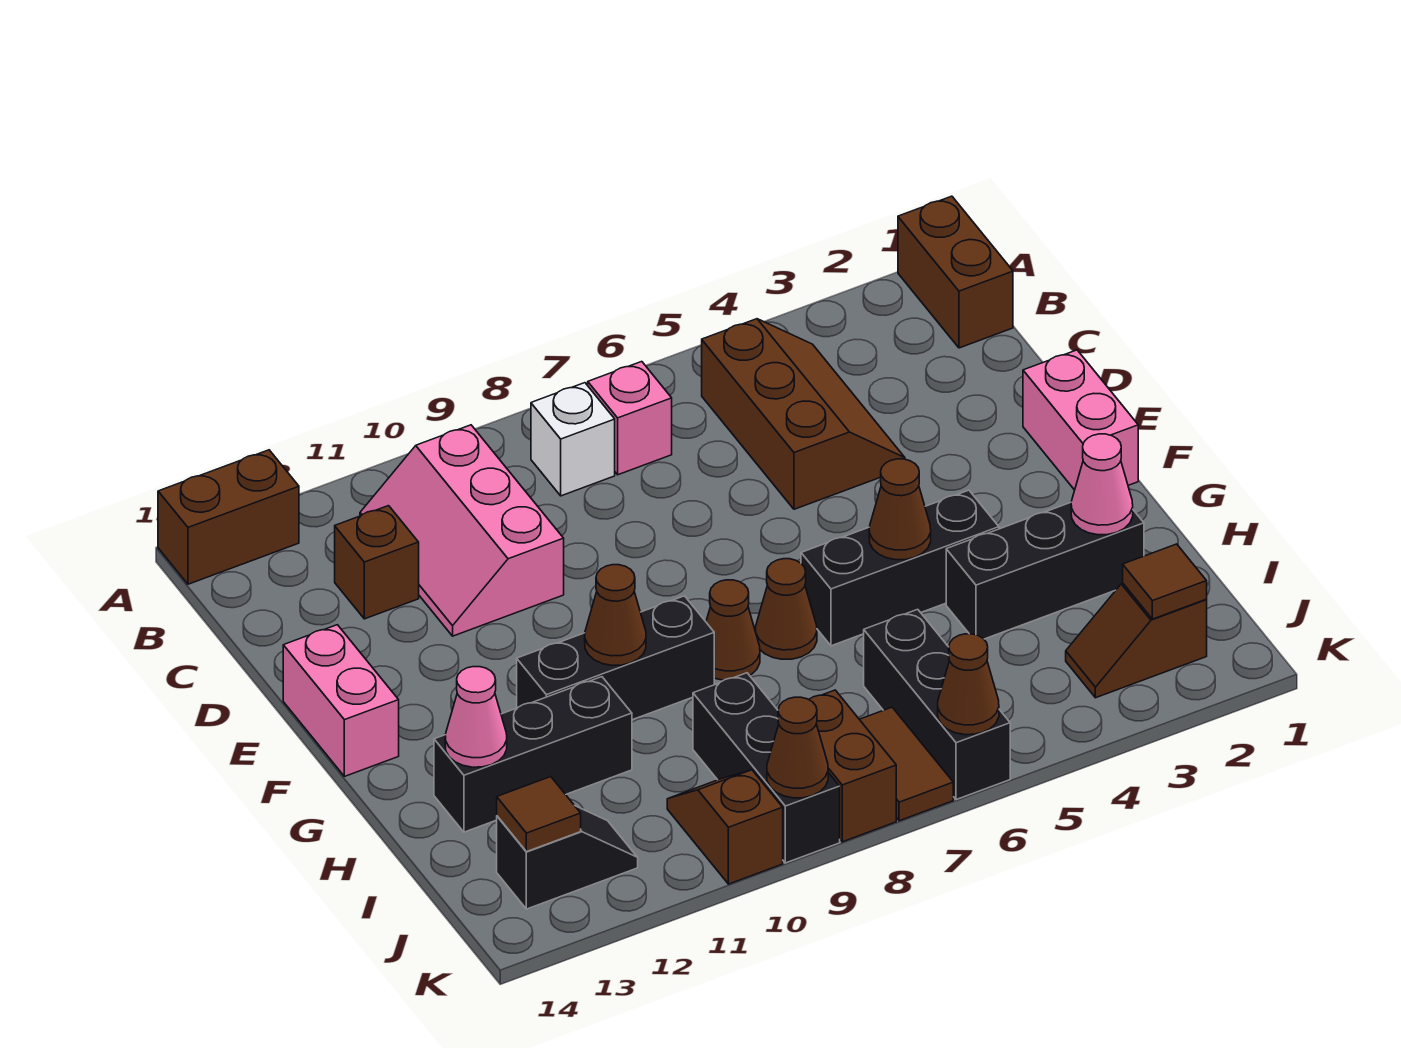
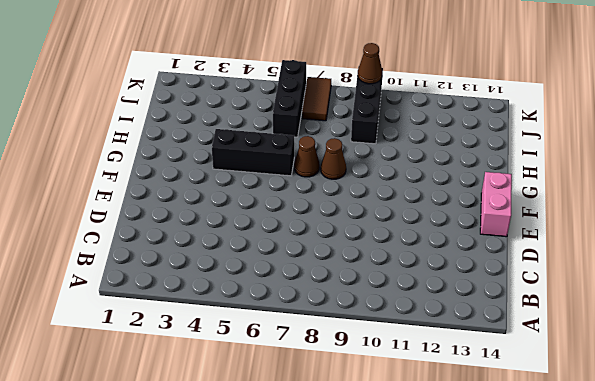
none -> brown 1x2 brick [898,196,1013,348]
none -> brown 1x2 brick [158,450,299,584]
none -> brown 2x3 slope [702,319,905,509]
none -> pink 1x1 brick [588,362,672,475]

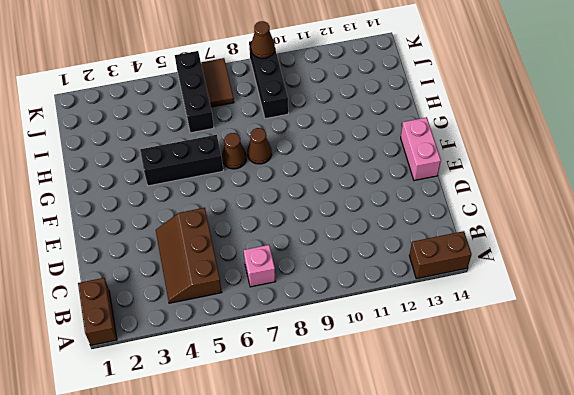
none -> white 1x1 brick [531,383,615,496]
none -> pink 2x3 slope [360,425,564,636]
none -> brown 1x1 brick [335,506,419,619]
none -> pink 1x2 brick [1023,350,1138,490]

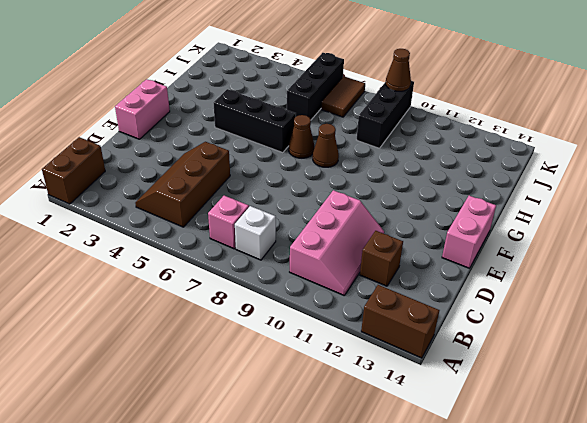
none -> black 1x3 brick [517,596,714,720]
none -> black 1x3 brick [946,503,1144,639]
none -> black 1x3 brick [434,677,632,832]
none -> brown 1x2 slope [1066,583,1207,698]

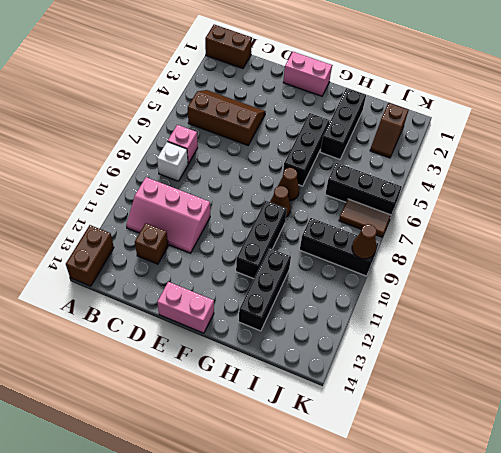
none -> brown 1x2 brick [809,690,896,842]
none -> brown 1x2 slope [667,770,783,884]
none -> black 1x2 slope [497,806,638,909]
none -> brown 1x1 cone [869,459,931,560]

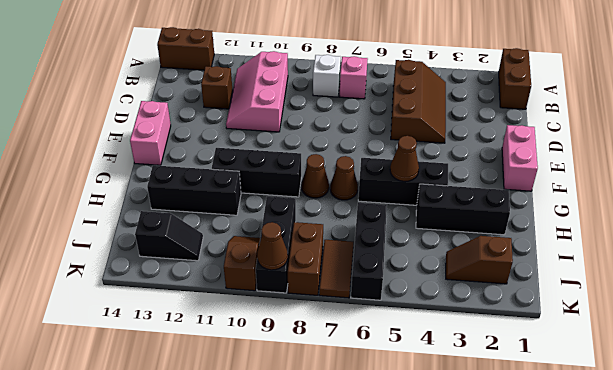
none -> brown 1x1 cone [585,565,646,665]
none -> pink 1x1 cone [1071,434,1133,535]
none -> pink 1x1 cone [445,667,507,767]
none -> brown 1x1 tile [1123,544,1207,619]

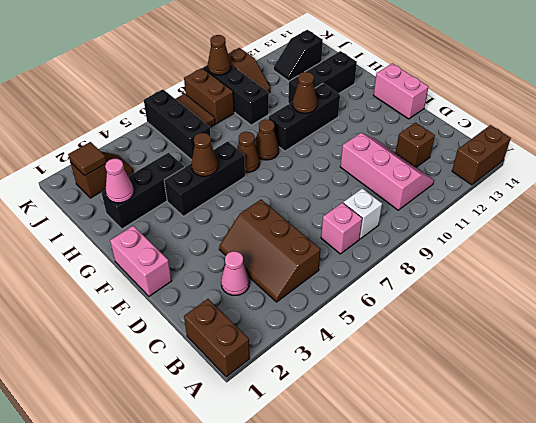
pink 1x1 cone [221,251,250,295] -> pink 1x1 cone moved to [445,667,507,767]
none -> brown 1x1 tile [497,777,581,852]
none -> brown 1x1 cone [938,634,999,735]

